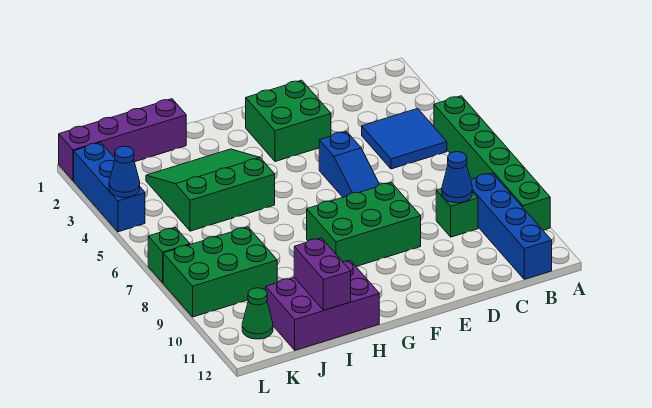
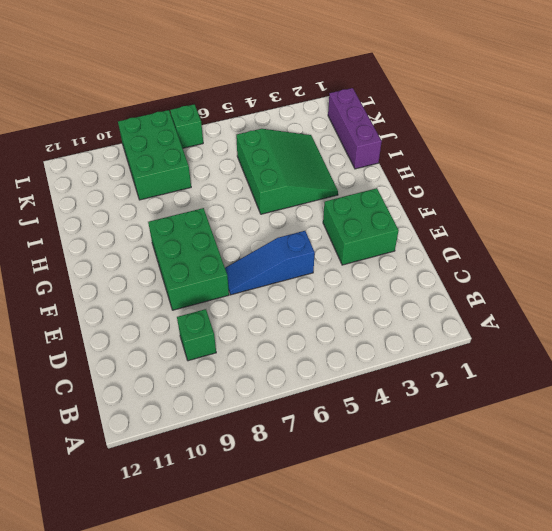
purple 1x3 brick [328,88,382,169] -> purple 1x4 brick [59,99,186,181]
none -> green 1x6 brick [434,96,550,230]
none -> blue 2x2 tile [362,108,447,169]
none -> blue 1x4 brick [471,173,552,279]

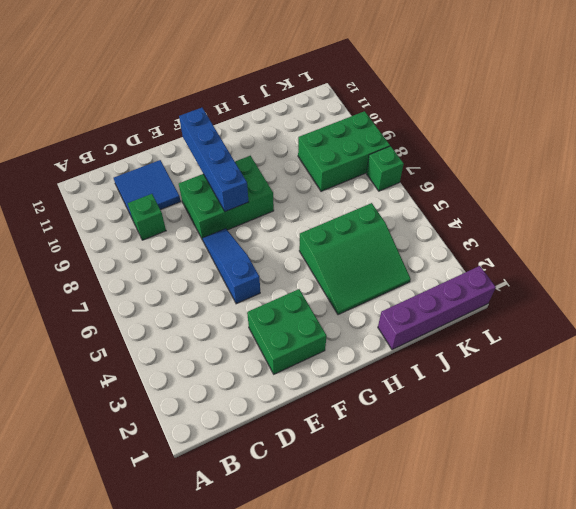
blue 2x2 tile [114,160,181,218] -> blue 2x2 tile moved to [362,108,447,169]
blue 1x4 brick [179,108,249,212] -> blue 1x4 brick moved to [471,173,552,279]
none -> green 1x6 brick [434,96,550,230]
none -> purple 2x3 brick [266,260,379,350]
none -> green 1x1 cone [242,288,273,339]

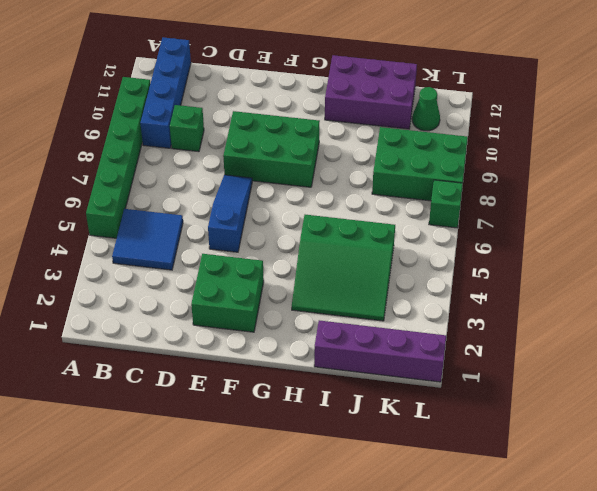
none -> blue 1x3 brick [74,142,145,232]
none -> blue 1x1 cone [442,152,472,203]
none -> purple 1x2 brick [294,238,351,310]

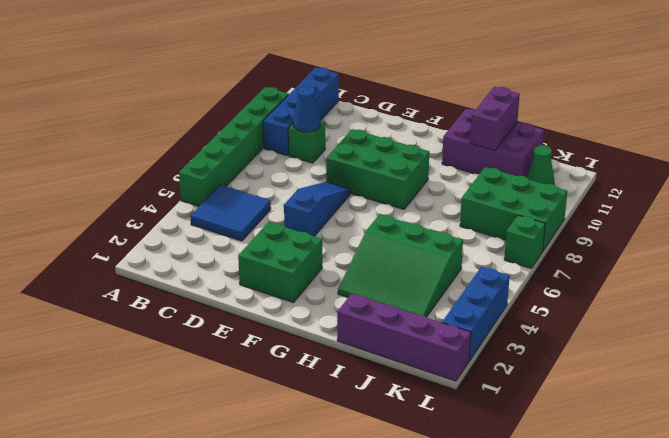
none -> blue 1x1 cone [109,146,140,197]

